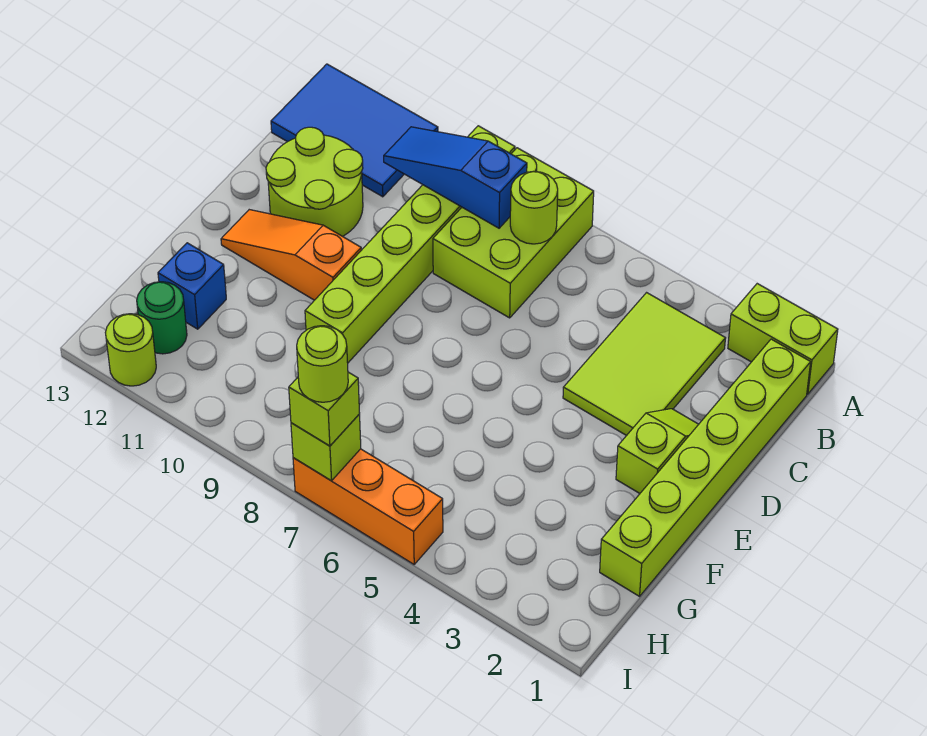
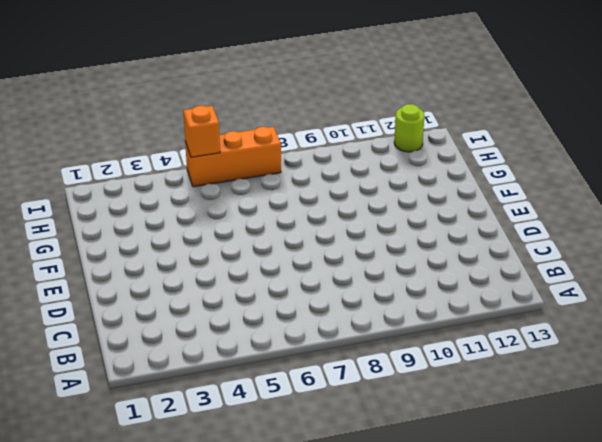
orange 1x1 brick [183,106,220,157] -> none
none -> lime 1x2 brick [728,284,838,394]
none -> lime 2x3 brick [433,148,594,318]
none -> lime 1x6 brick [305,126,515,363]

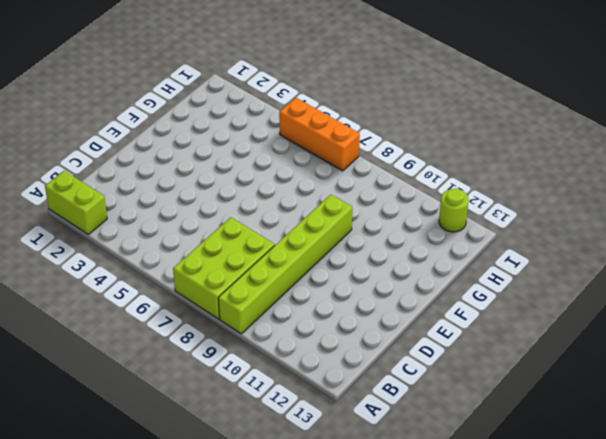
none -> blue 2x3 tile [271,64,438,197]
none -> lime 1x6 brick [600,339,811,596]
none -> lime 2x3 tile [563,293,725,436]

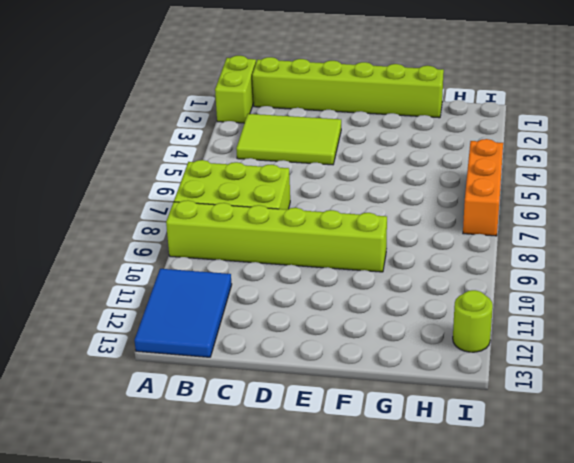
none -> lime 2x2 round brick [266,127,363,236]
none -> lime 1x2 slope [616,409,699,493]
none -> orange 1x3 slope [221,210,361,300]

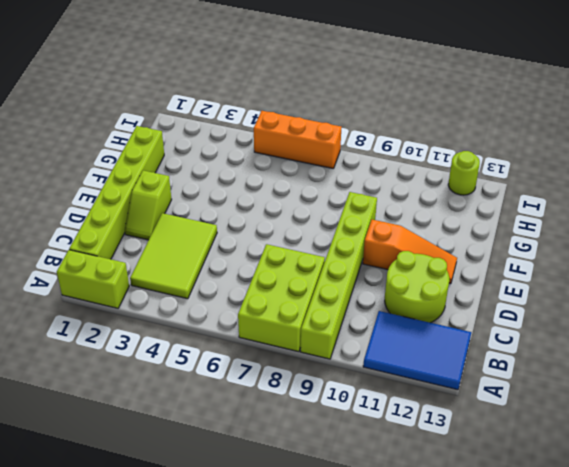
none -> blue 1x1 brick [158,243,226,329]
none -> green 1x1 round brick [137,282,187,354]
none -> lime 1x1 round brick [510,171,558,244]

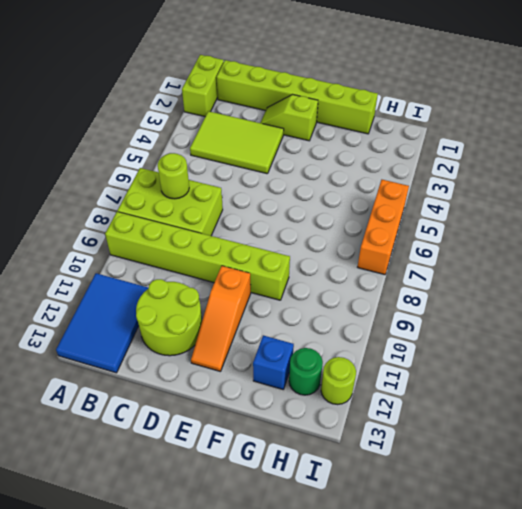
none -> blue 1x3 slope [384,127,527,228]
none -> lime 1x1 brick [291,414,361,481]
none -> lime 1x1 brick [289,372,360,446]

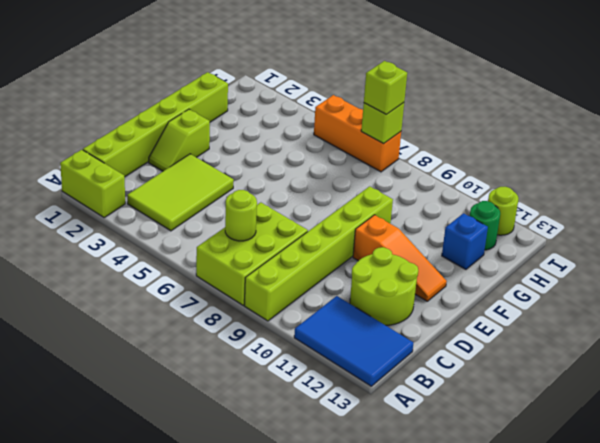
none -> blue 1x3 slope [384,127,527,228]
none -> lime 1x1 round brick [297,326,348,402]

